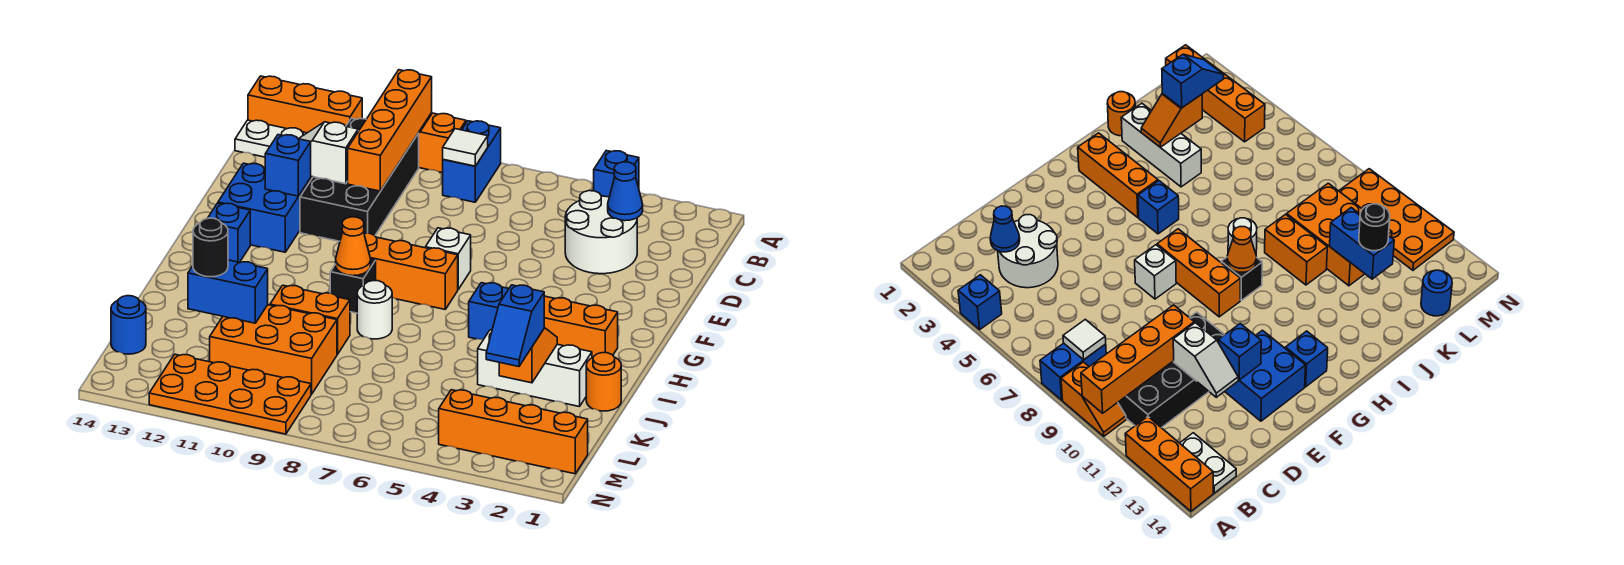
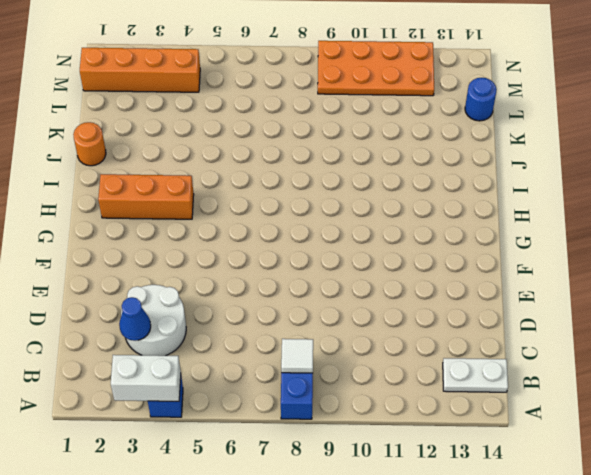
white 1x2 brick [111,355,181,401] -> none
none -> orange 1x2 slope [419,113,466,173]
none -> orange 1x3 brick [248,76,362,133]
none -> black 2x4 brick [300,118,419,241]
none -> blue 2x2 brick [218,163,311,252]

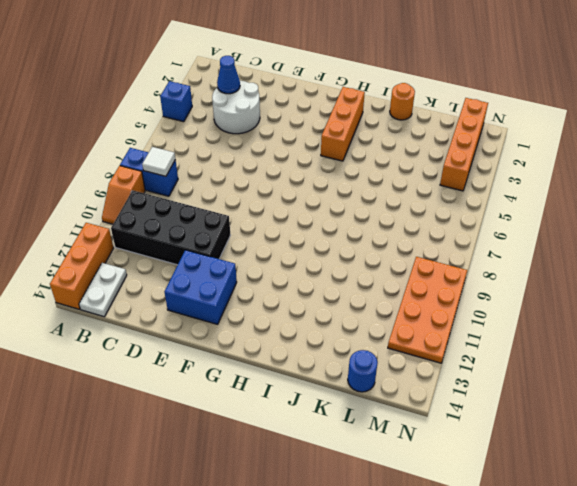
none -> white 1x1 brick [425,228,471,289]
none -> orange 1x3 brick [364,233,458,309]
none -> blue 1x1 brick [208,203,250,262]
none -> blue 1x1 brick [469,283,509,340]

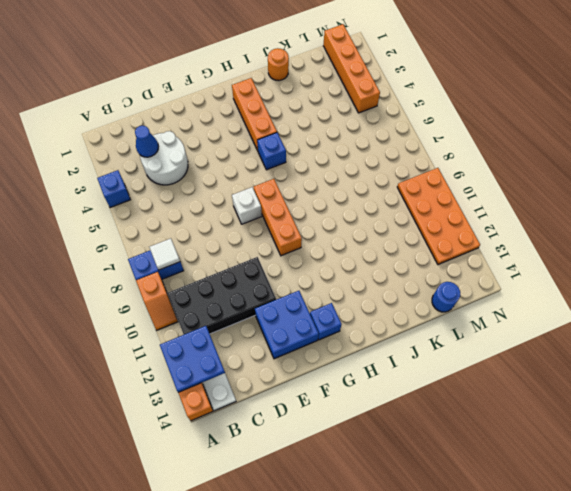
blue 2x2 plate [160,326,225,392] -> none
none -> black 1x1 brick [330,259,376,313]
none -> white 1x1 round brick [357,281,392,339]
none -> white 1x3 brick [478,330,592,407]
none -> orange 1x2 brick [270,285,350,354]

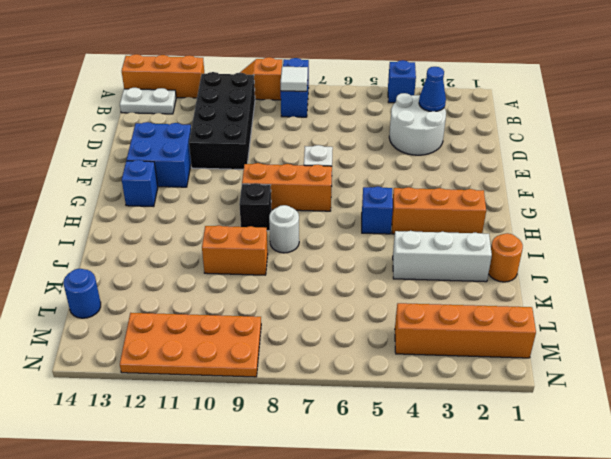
none -> orange 2x3 brick [210,305,337,394]
none -> orange 1x4 brick [348,70,432,191]
none -> white 1x2 slope [299,122,358,184]
none -> blue 1x1 brick [265,135,311,196]

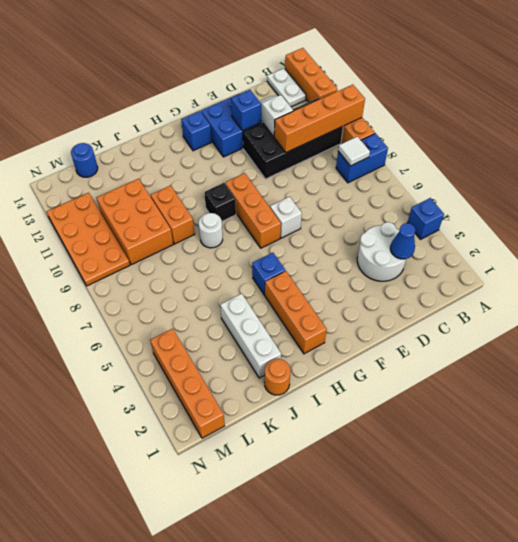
none -> orange 1x1 cone [336,217,371,276]
none -> orange 1x2 slope [499,328,557,383]
none -> blue 1x2 brick [188,260,268,323]
none -> blue 1x2 slope [486,285,544,367]

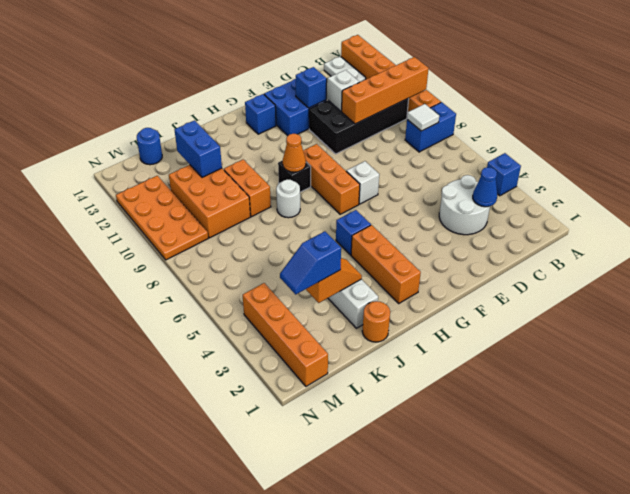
none -> black 1x1 round brick [193,218,228,277]

